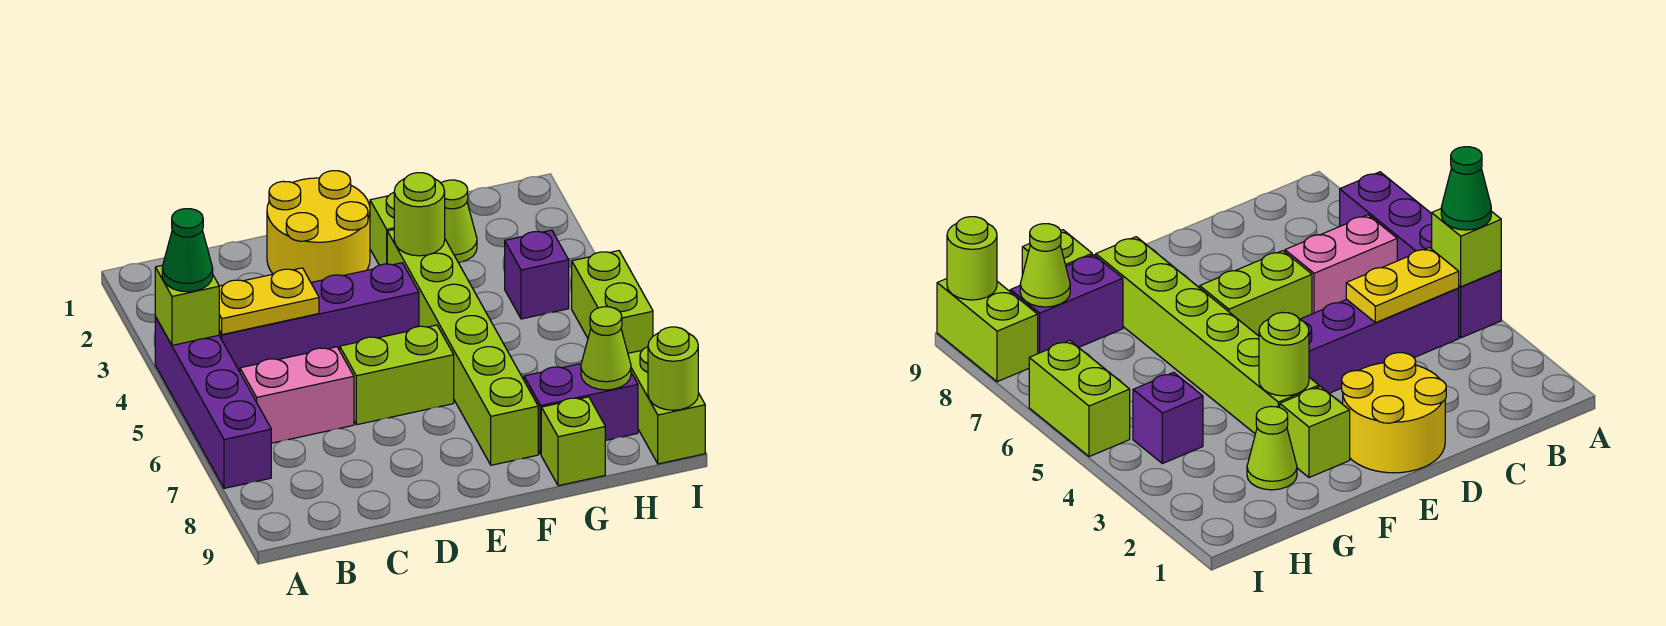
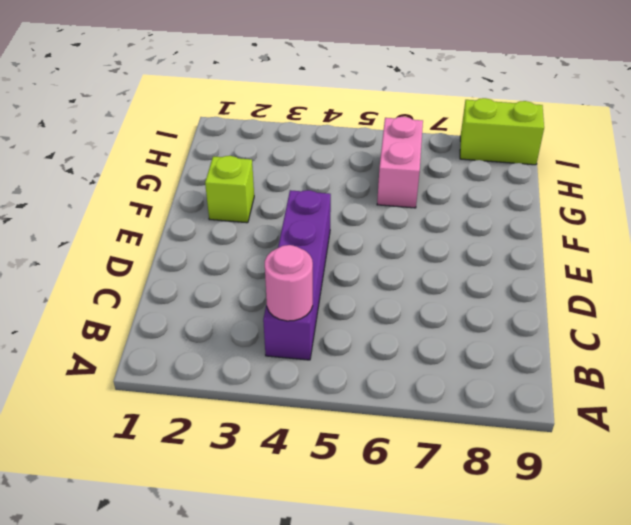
pink 1x1 round brick [265,245,313,321] -> yellow 1x2 plate [219,268,319,335]
pink 1x2 brick [377,117,423,208] -> pink 1x2 brick moved to [240,347,354,443]
none -> purple 1x4 brick [155,317,271,488]
none -> yellow 2x2 round brick [267,171,370,282]
none -> lime 1x2 brick [340,325,454,425]

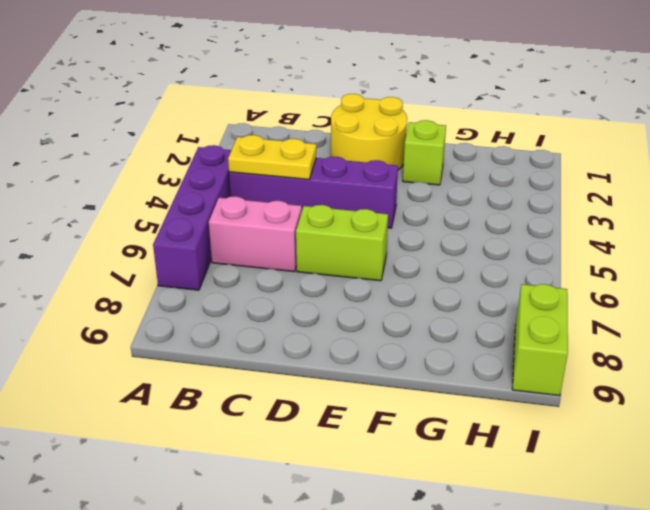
none -> lime 1x6 brick [387,230,538,465]
none -> lime 1x1 cone [441,180,477,263]
none -> purple 1x2 brick [524,364,638,454]

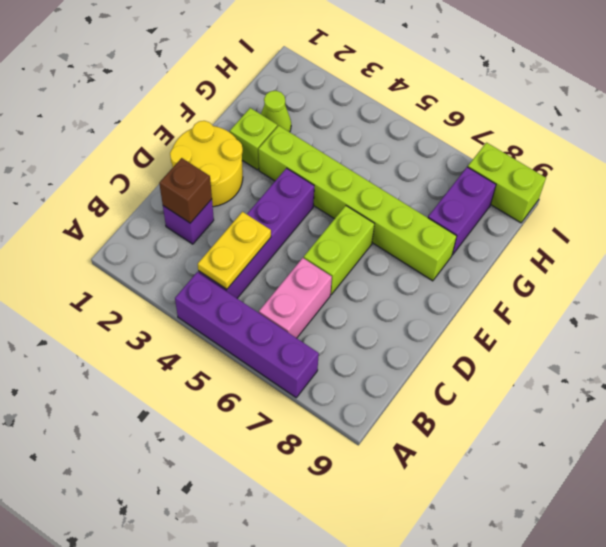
purple 1x1 brick [163,199,214,244] -> purple 1x1 brick moved to [505,230,569,319]
brown 1x1 brick [159,158,212,223] -> none
none -> lime 1x1 brick [541,397,605,486]
none -> lime 1x2 brick [572,251,653,353]
none -> lime 1x1 brick [155,265,219,345]

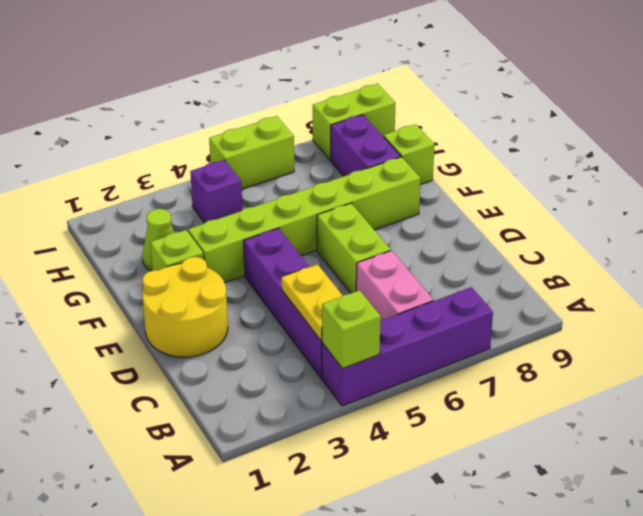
none -> lime 1x1 round brick [394,173,445,256]
none -> lime 1x1 cone [581,307,631,390]
none -> lime 1x1 round brick [648,327,698,410]

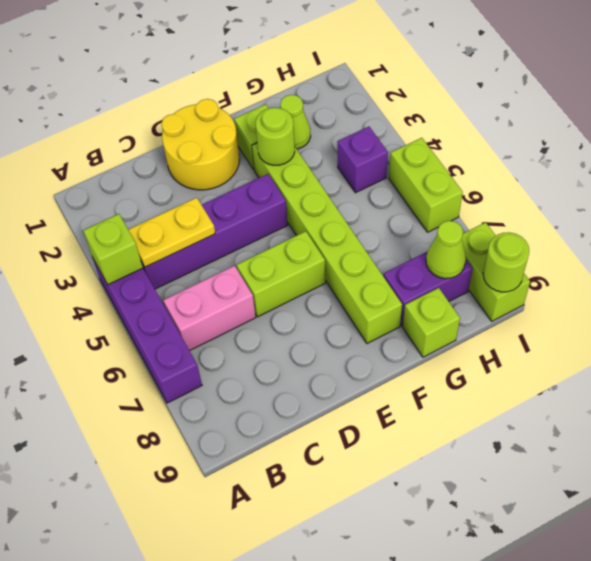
none -> green 1x1 cone [162,209,213,292]

